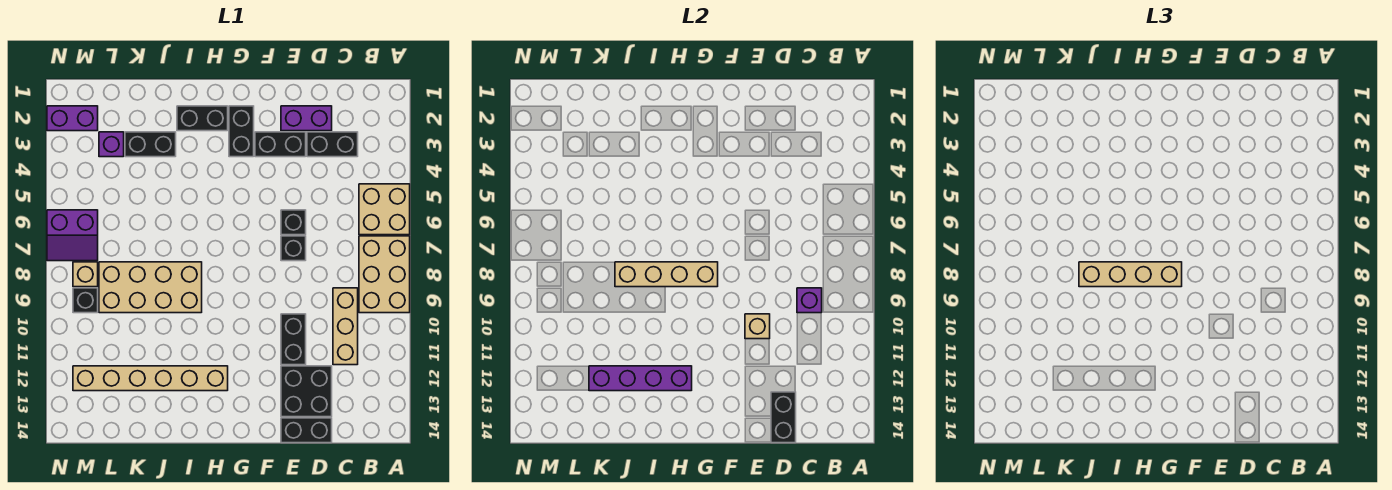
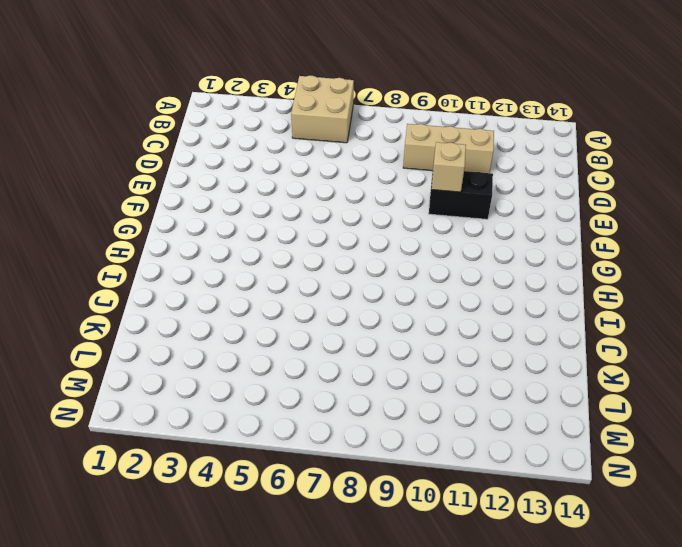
none -> tan 2x3 brick [359,236,410,313]
none -> black 1x2 brick [307,132,358,157]
none -> purple 1x2 brick [281,106,332,131]

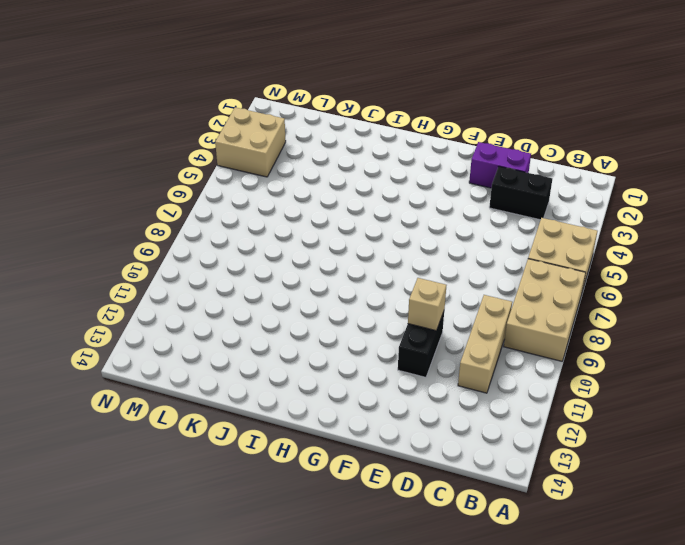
tan 2x2 brick [215,107,286,177] -> none
none -> black 2x2 brick [281,366,332,417]
none -> black 1x2 brick [281,418,332,443]
none -> black 1x2 brick [255,132,306,157]

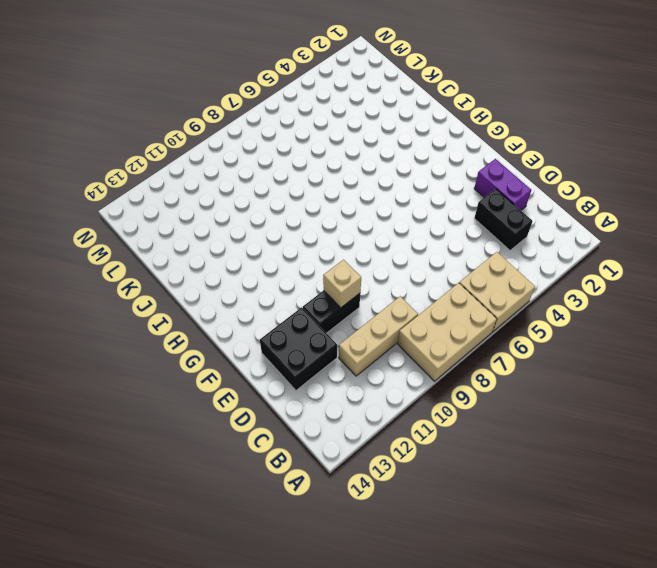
none -> black 1x2 brick [281,418,332,443]
none -> black 1x2 brick [255,132,306,157]
none -> black 1x1 brick [281,210,306,235]

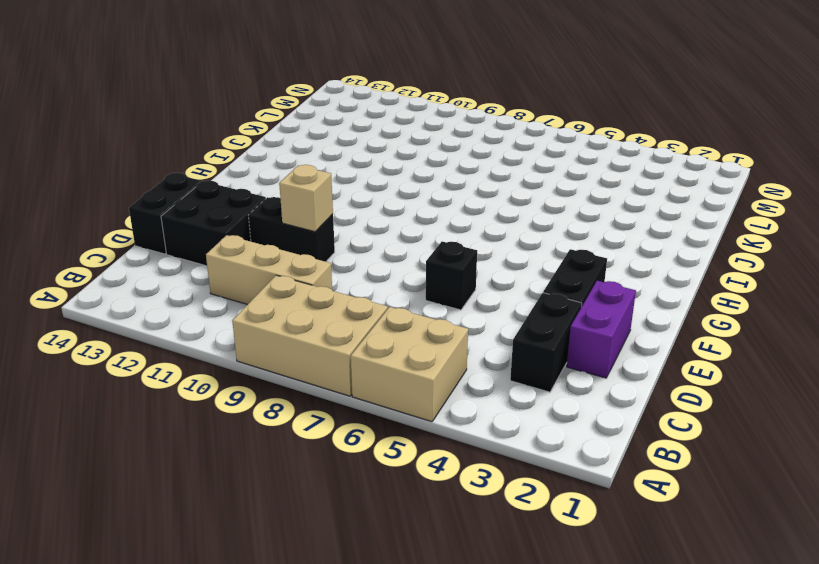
none -> black 1x1 brick [281,236,306,261]
none -> black 1x2 brick [229,106,254,157]
none -> black 1x2 brick [177,106,228,131]

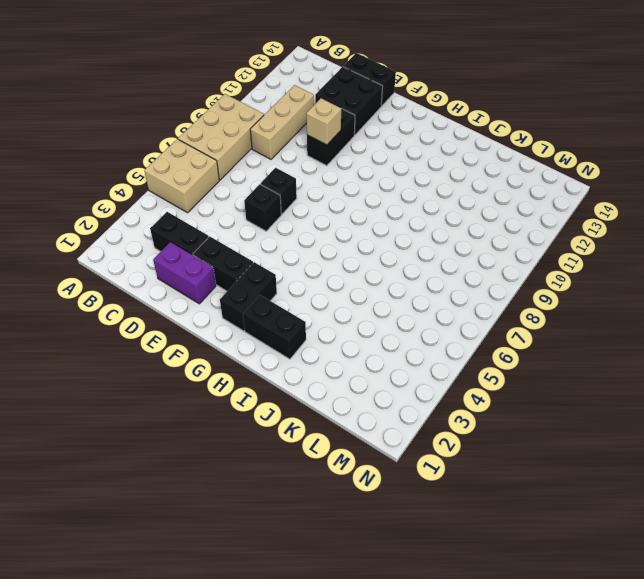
none -> tan 1x6 brick [73,366,228,391]
none -> tan 2x4 brick [99,262,202,313]
none -> black 1x2 brick [125,132,176,157]

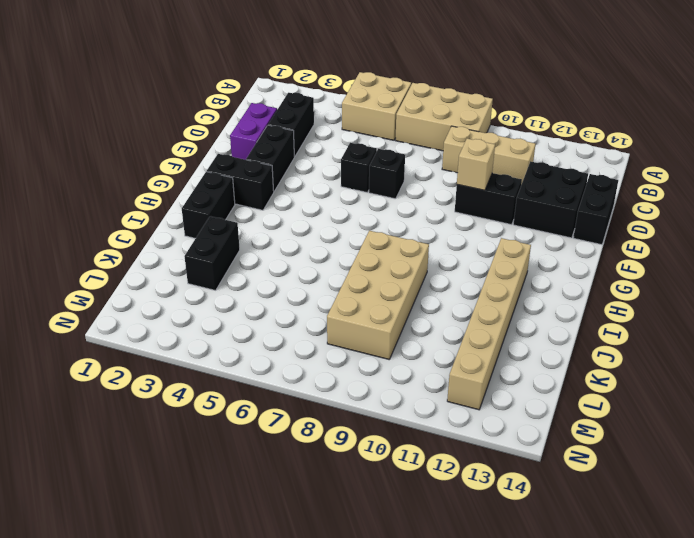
none -> purple 1x1 brick [99,132,124,157]
none -> purple 1x2 brick [47,106,98,131]
none -> purple 2x2 slope [47,210,98,261]

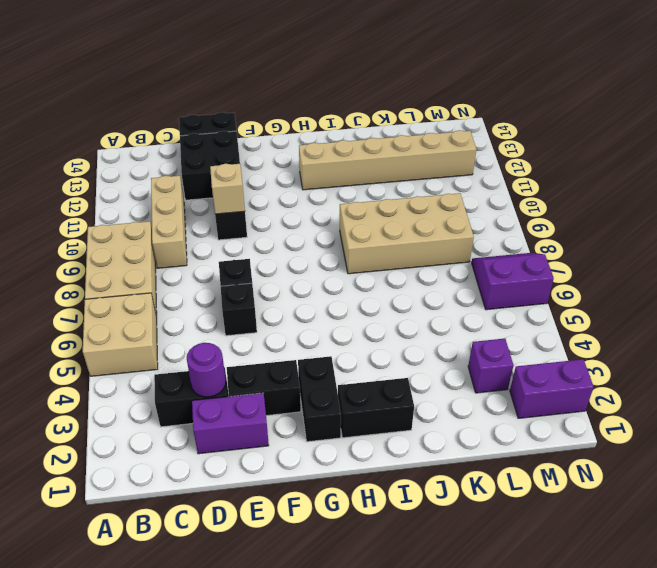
purple 1x1 round brick [187,343,226,397] -> none
none -> black 1x2 brick [125,132,176,157]
none -> tan 1x1 brick [73,262,98,287]
none -> black 1x1 brick [73,288,98,313]

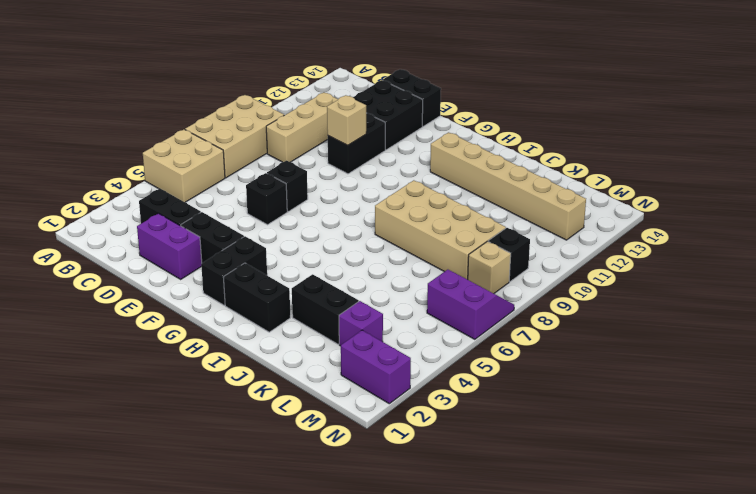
none -> purple 1x1 brick [797,288,822,313]
none -> black 1x2 brick [771,392,796,443]
none -> tan 1x4 brick [615,262,718,287]

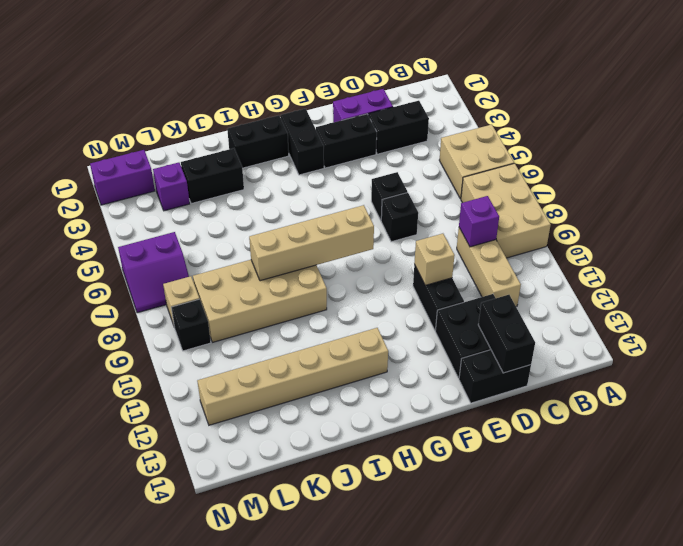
none -> purple 1x4 brick [589,366,692,391]
none -> tan 1x4 brick [1079,262,1182,287]

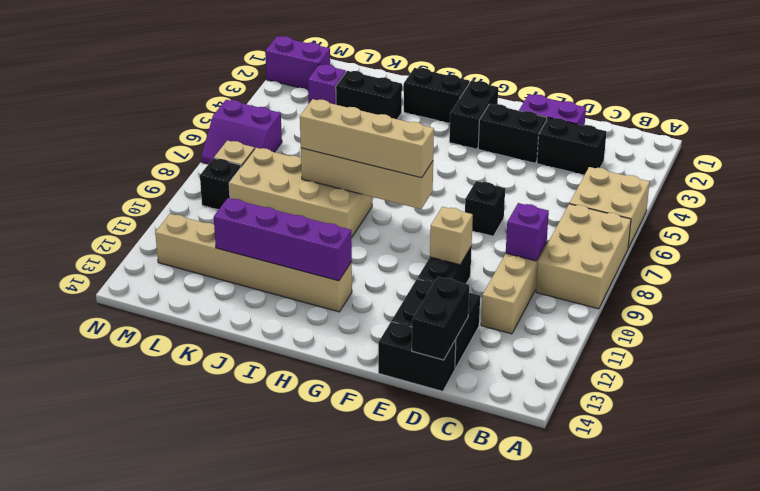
none -> black 1x1 brick [281,210,306,235]

